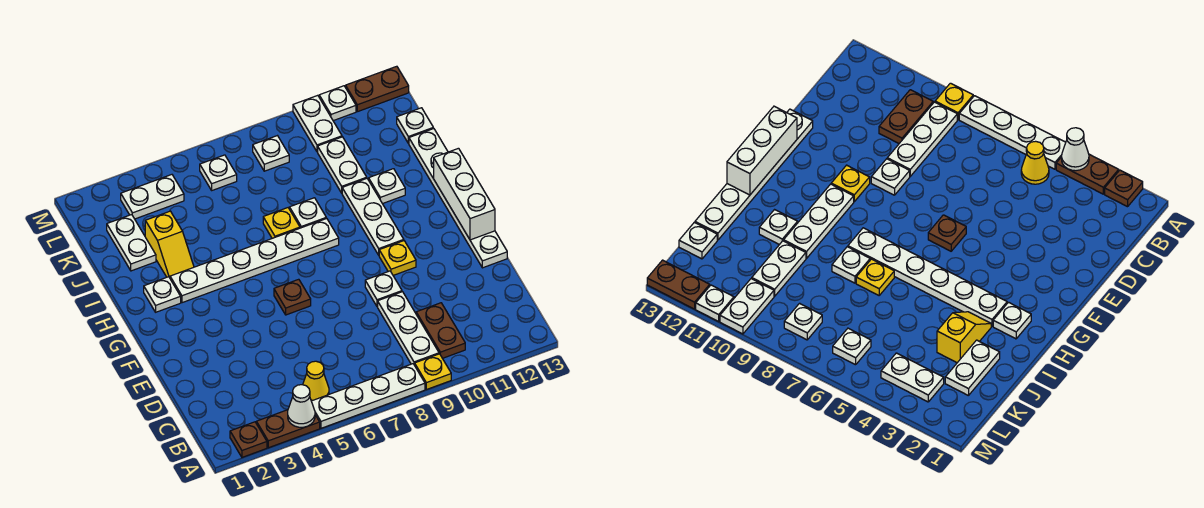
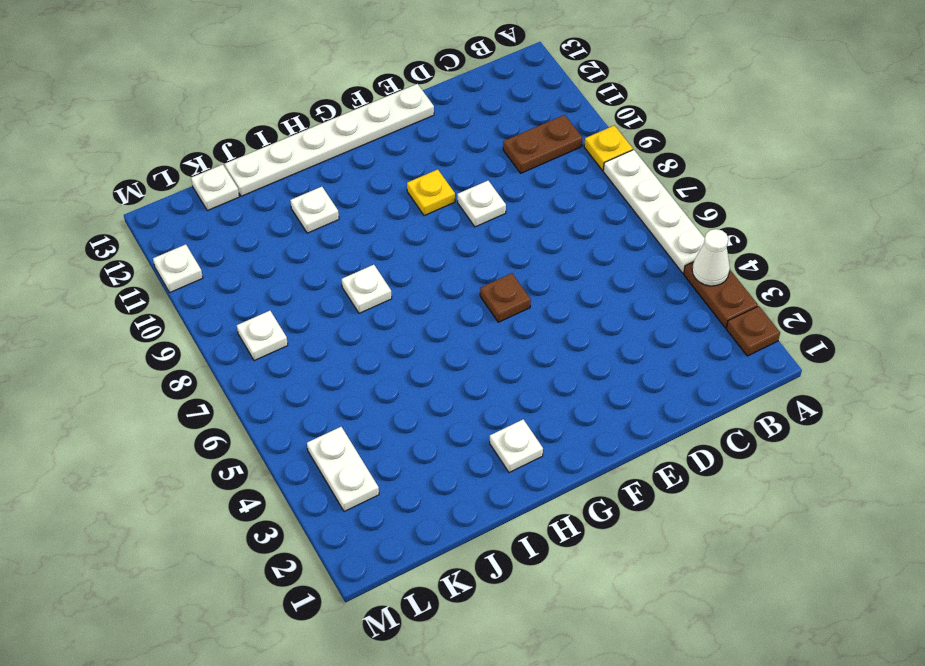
none -> yellow 1x1 cone [303,361,329,401]
none -> white 1x3 plate [378,292,439,365]
none -> white 1x3 plate [342,179,404,255]

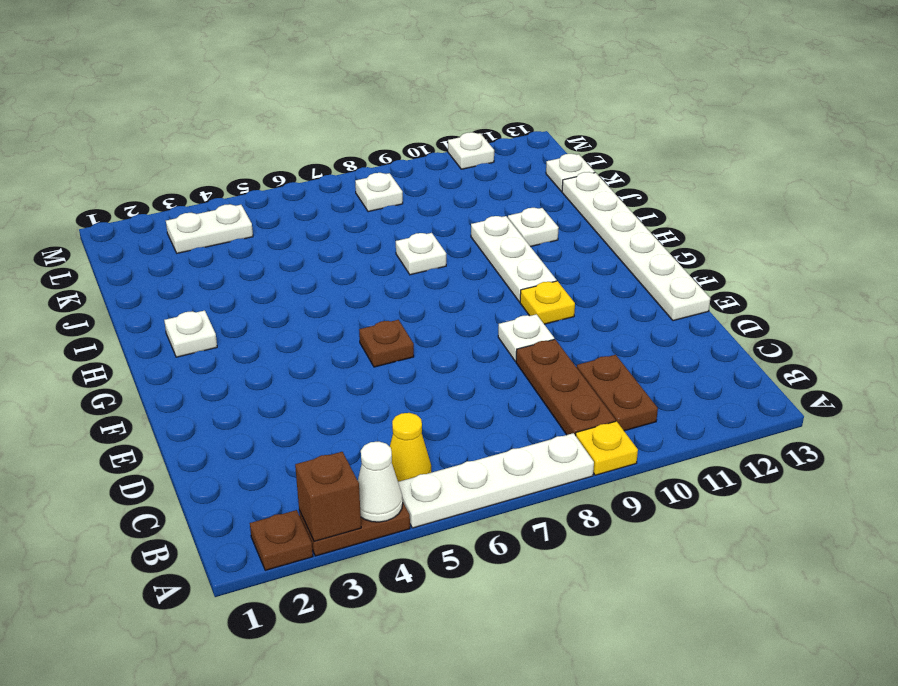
brown 1x1 brick [295,452,361,541] -> none
brown 1x3 plate [516,339,616,436] -> white 1x3 plate [378,292,439,365]
none -> white 1x6 plate [170,218,339,303]
none -> yellow 1x2 slope [145,211,194,278]
none -> yellow 1x1 plate [263,208,300,238]

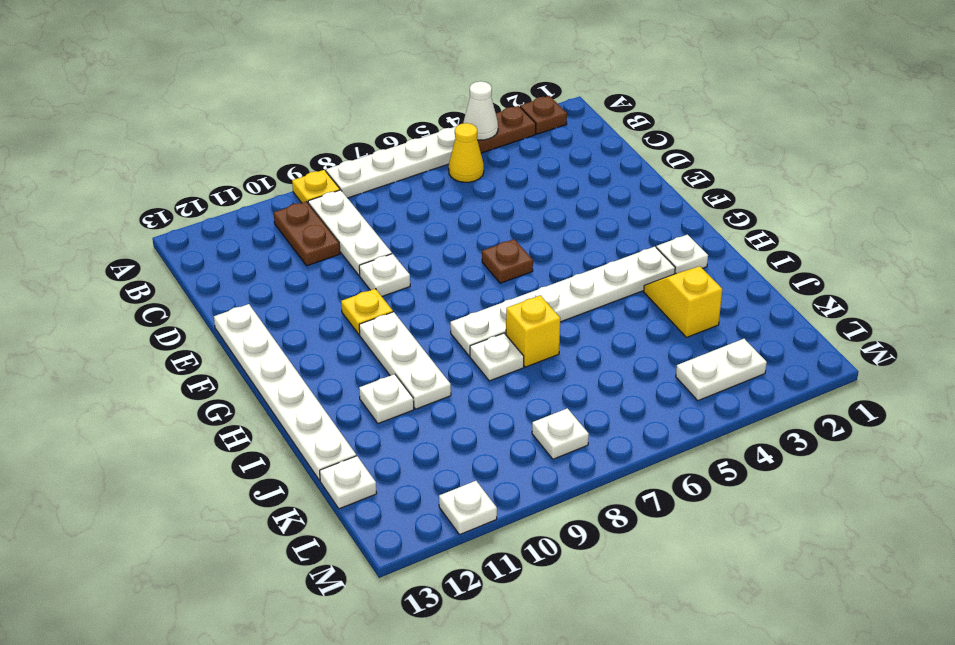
yellow 1x1 brick [506,295,560,367] -> yellow 1x1 plate [263,208,300,238]
none -> white 1x2 plate [107,215,156,271]
none -> white 1x2 plate [318,137,367,193]
none -> white 1x1 plate [200,155,237,190]

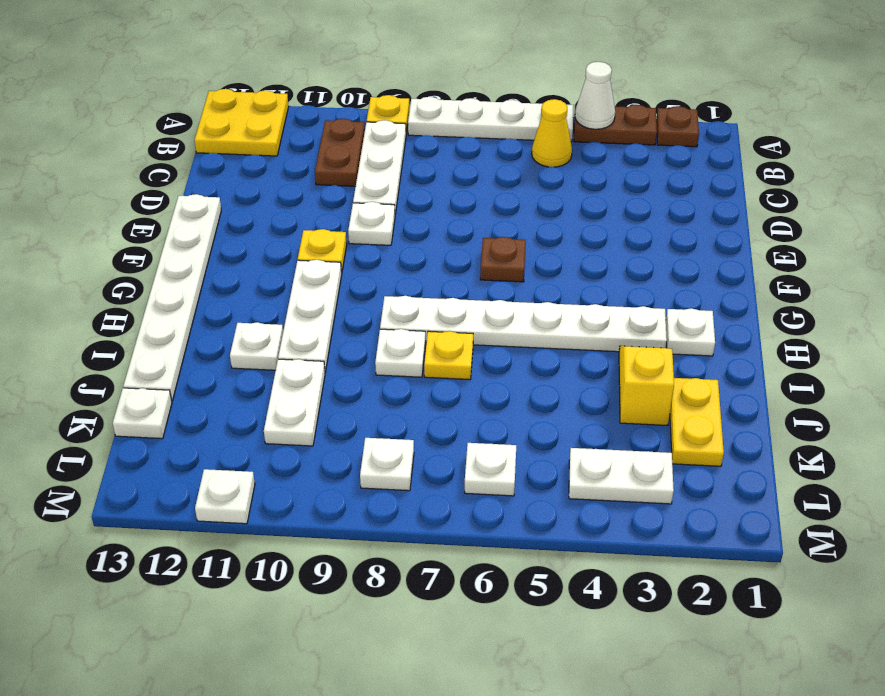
yellow 2x2 plate [195,89,289,156] -> none
yellow 1x2 plate [670,378,724,466] -> white 1x2 plate [107,215,156,271]
none -> white 1x2 plate [293,95,342,152]
none -> brown 1x2 plate [346,66,409,112]
none -> white 1x3 brick [434,148,495,240]

